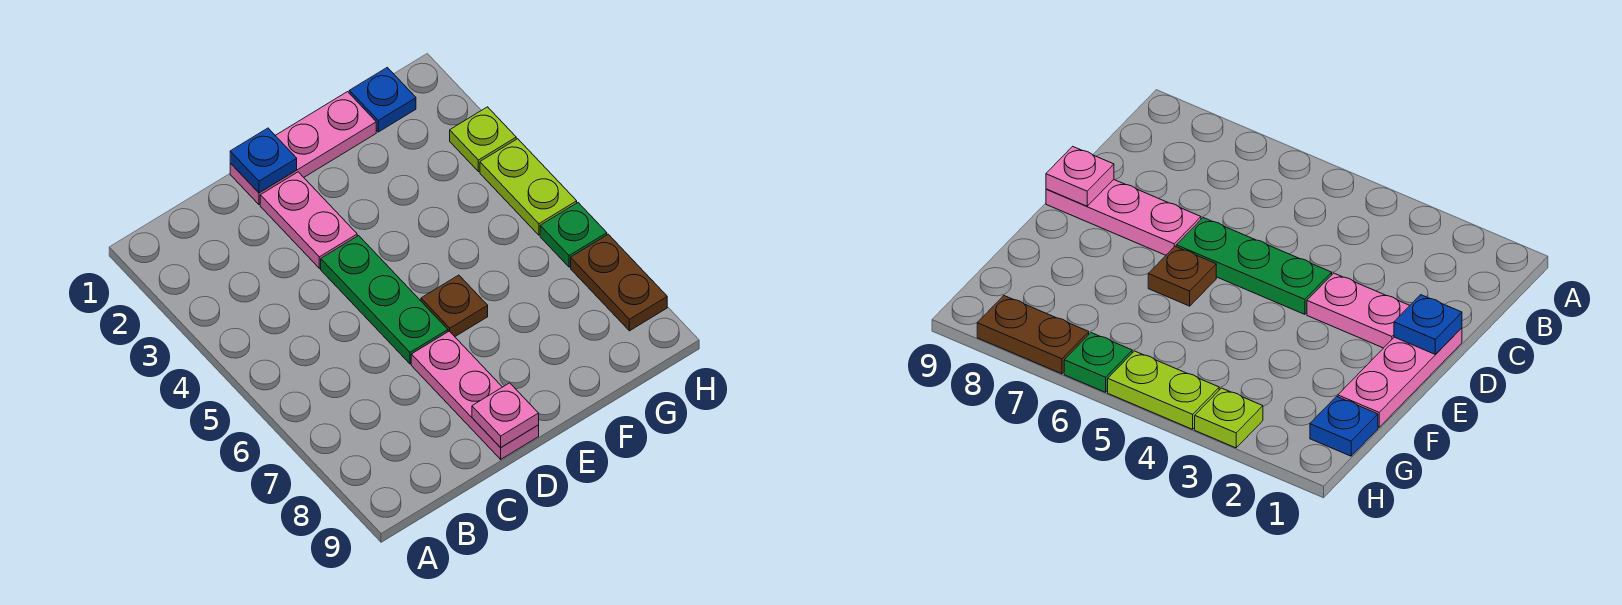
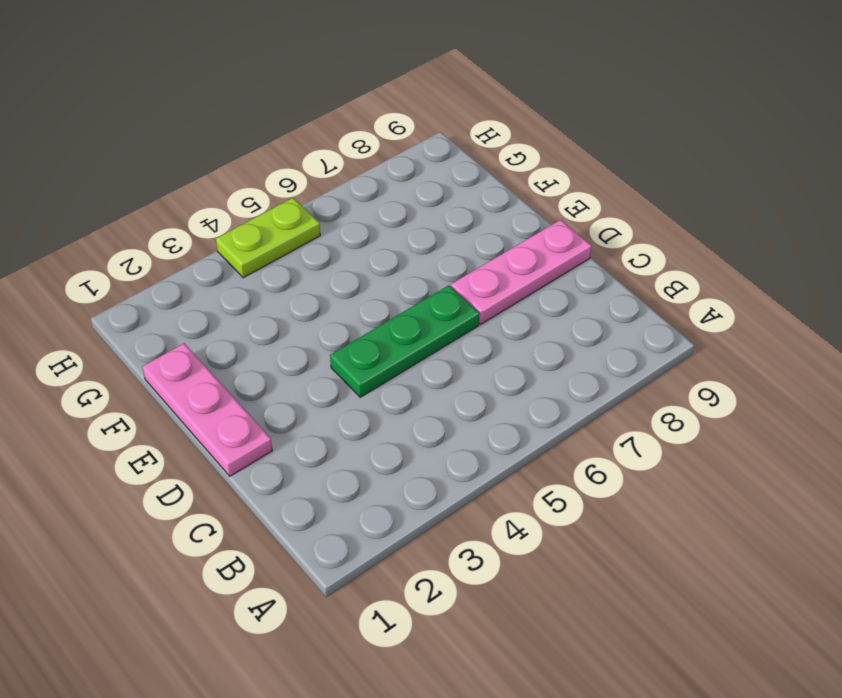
none -> pink 1x2 plate [260,172,357,268]
none -> brown 1x1 plate [421,275,488,336]
none -> blue 1x1 plate [349,67,416,132]

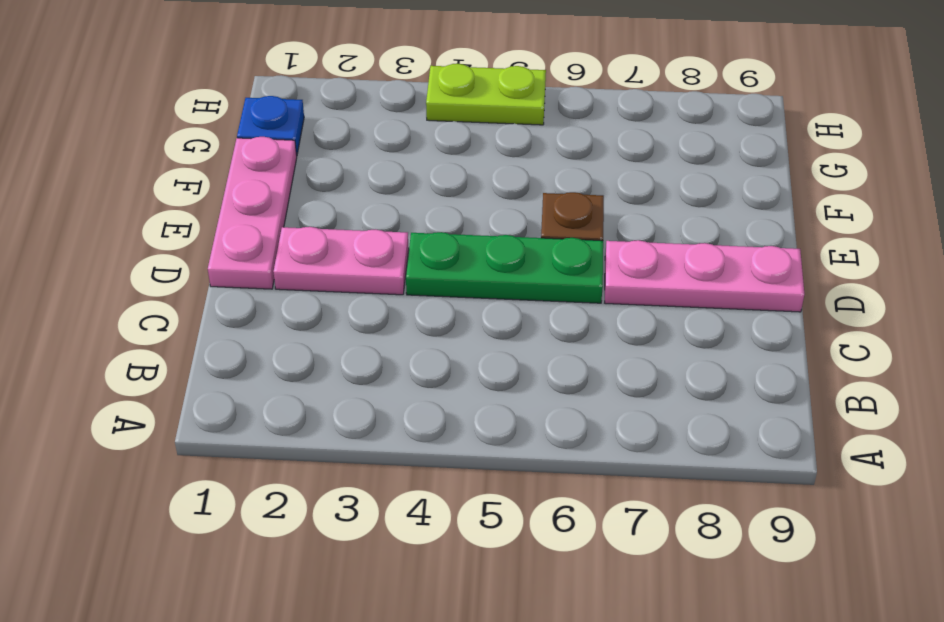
none -> lime 1x1 plate [450,107,516,172]
none -> green 1x1 plate [540,203,607,267]
none -> brown 1x2 plate [571,234,667,331]

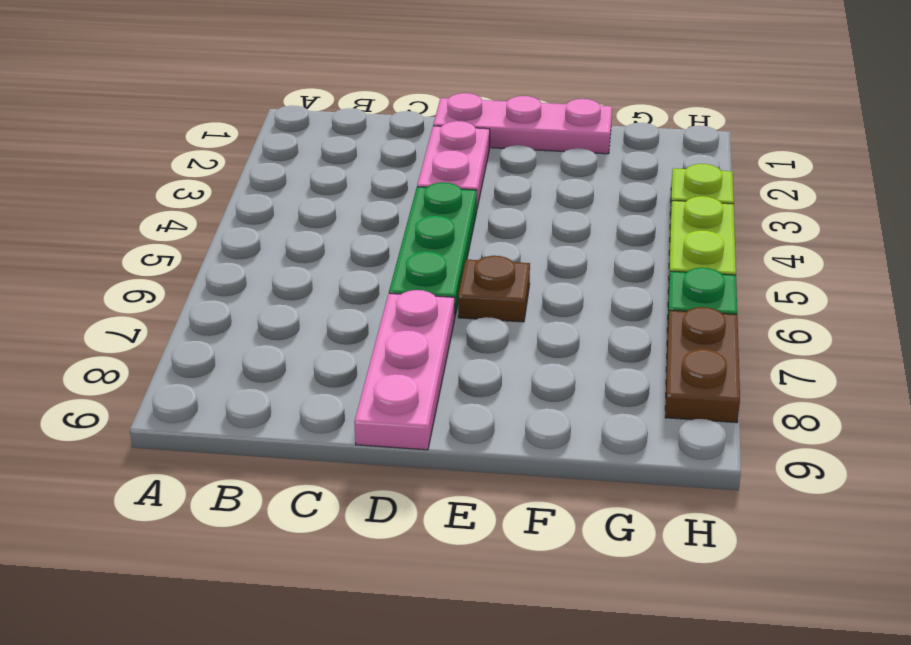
none -> blue 1x1 plate [349,67,416,132]
none -> blue 1x1 plate [230,128,297,193]
none -> pink 1x1 plate [472,383,539,448]

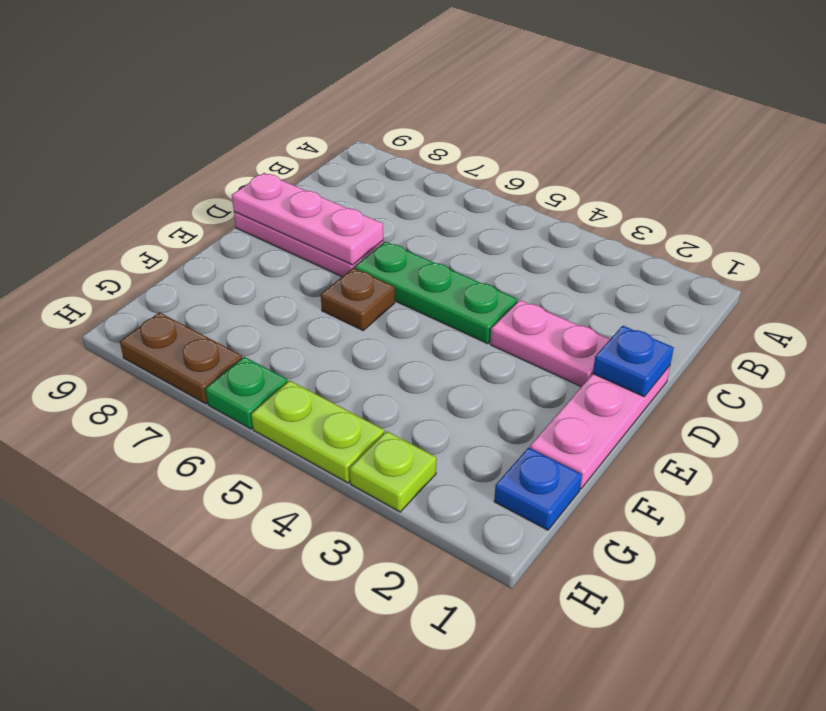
pink 1x3 plate [232,173,383,265] -> pink 1x1 plate [472,383,539,448]

